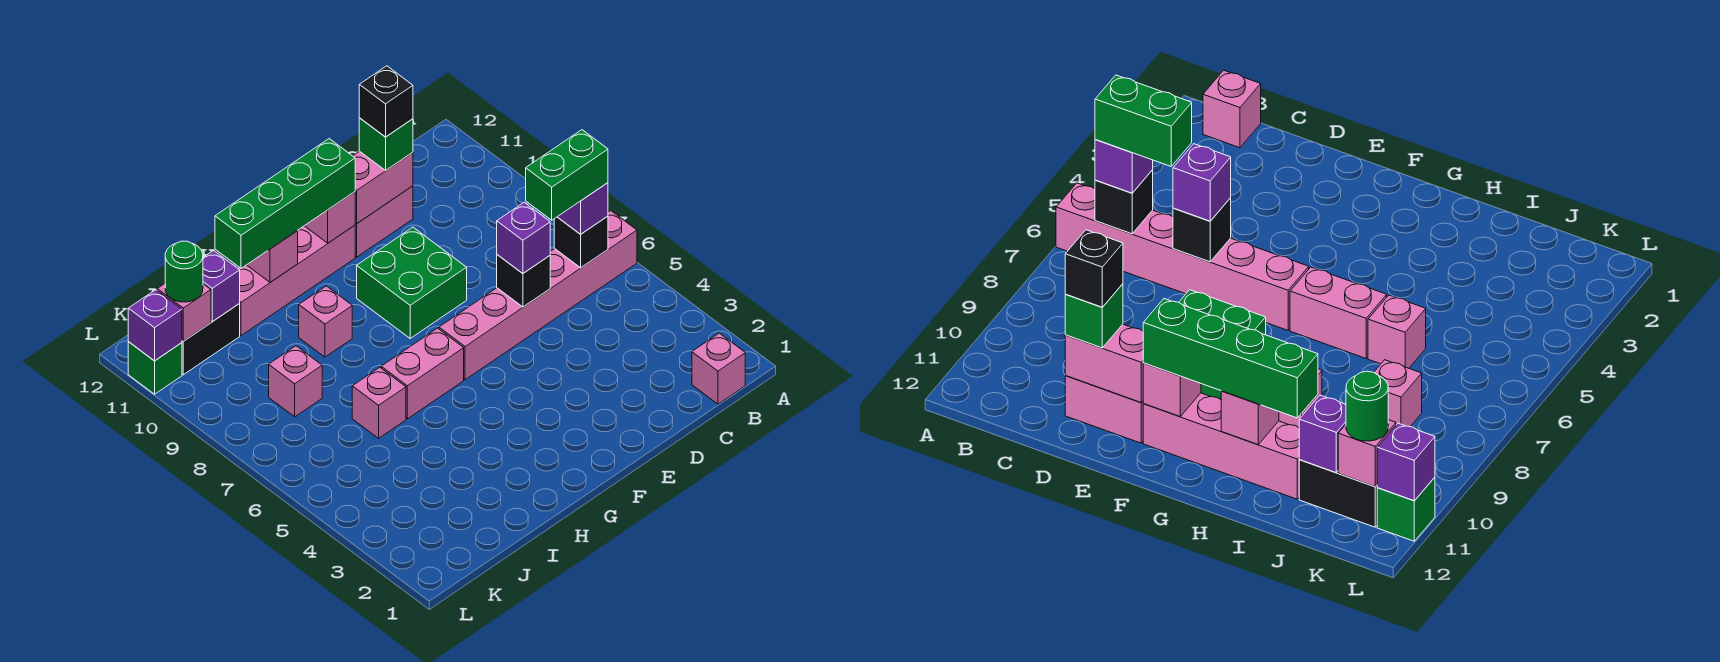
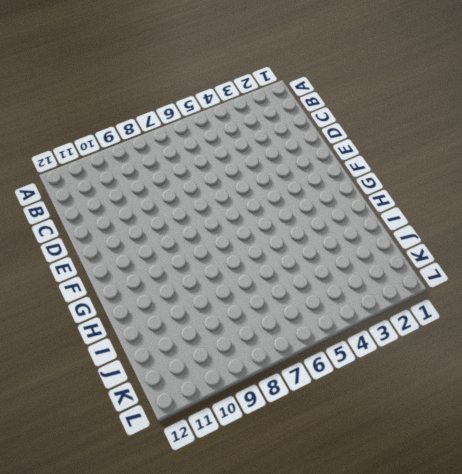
none -> pink 1x6 brick [439,211,637,380]
none -> pink 1x1 brick [692,333,745,404]
none -> pink 1x2 brick [355,186,413,257]

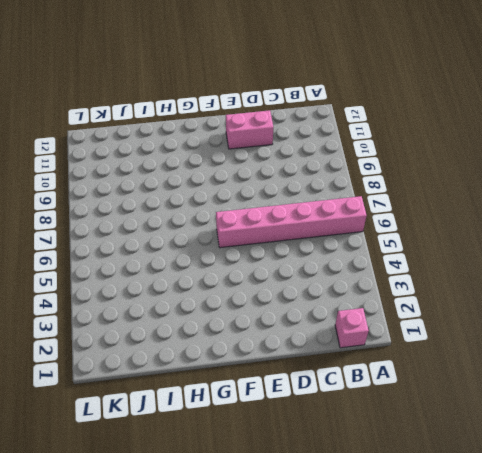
none -> green 2x2 brick [357,227,467,338]
none -> pink 1x4 brick [238,225,355,335]
none -> pink 1x2 brick [381,328,464,419]

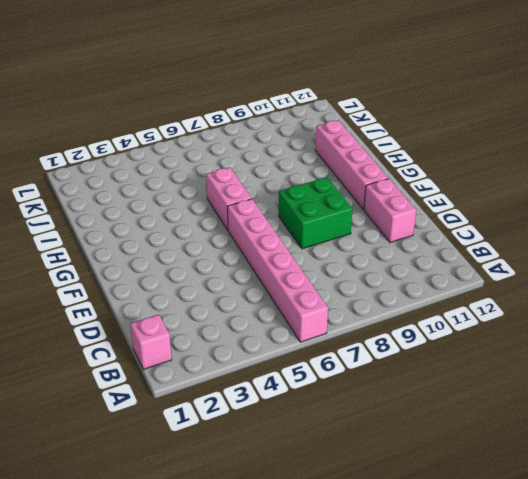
none -> pink 1x1 brick [299,286,352,357]
none -> pink 1x1 brick [352,367,406,438]
none -> pink 1x1 brick [269,346,322,417]

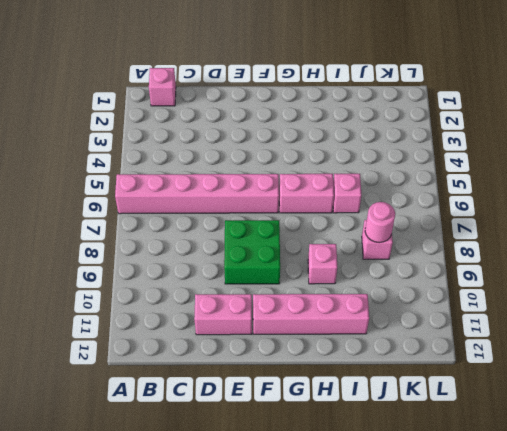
pink 1x1 round brick [365,202,395,243] -> none
none -> black 1x2 brick [182,304,240,375]
none -> green 1x1 brick [128,342,182,394]
none -> black 1x1 brick [554,216,608,268]

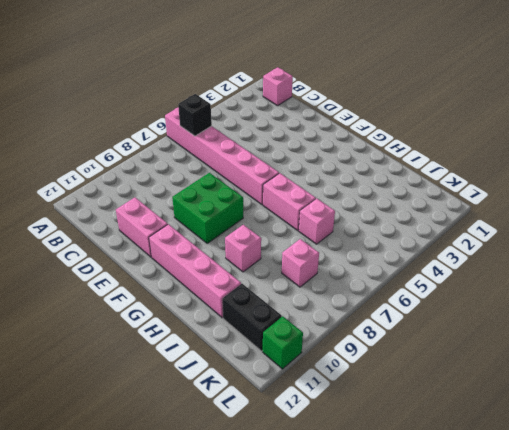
none -> black 1x1 brick [497,255,550,307]
none -> pink 1x2 brick [353,151,413,224]
none -> pink 1x1 brick [305,192,355,243]

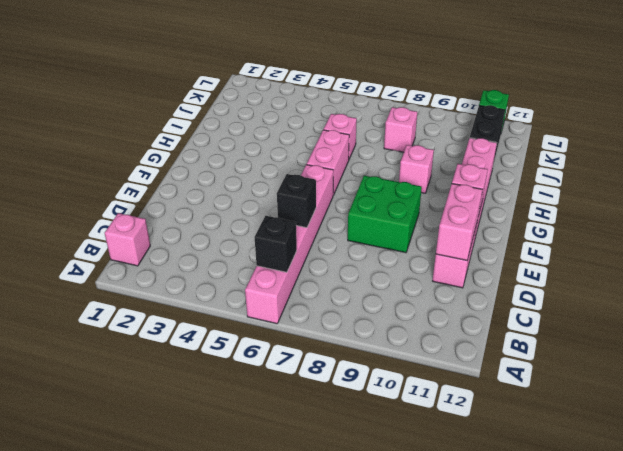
none -> pink 1x1 brick [247,231,298,282]
none -> purple 1x1 brick [203,250,240,322]
none -> pink 1x1 brick [157,284,211,341]

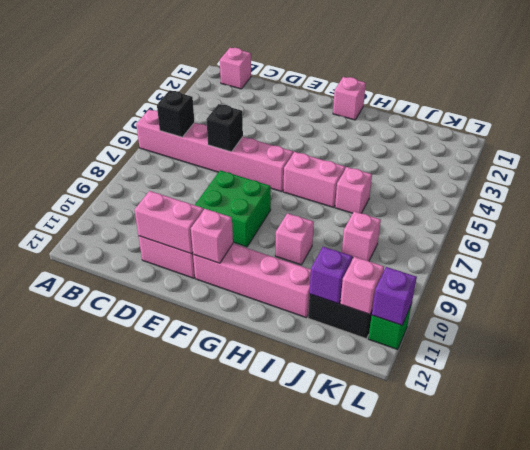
pink 1x1 brick [333,77,366,120] -> pink 1x1 brick moved to [247,231,298,282]
none -> purple 1x1 brick [558,183,608,234]
none -> purple 1x1 brick [497,202,550,273]
none -> green 1x1 brick [359,118,413,170]

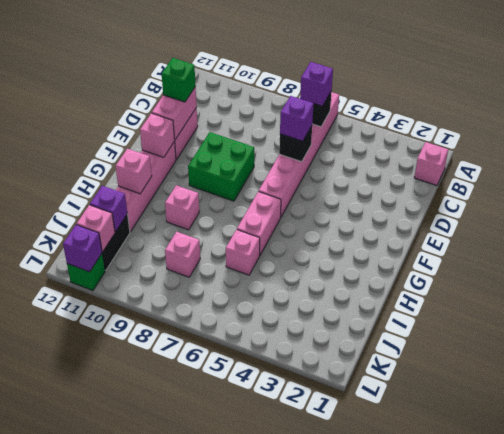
none -> green 1x4 brick [215,139,355,268]
none -> green 1x1 round brick [165,241,203,302]
none -> green 1x2 brick [526,130,608,220]

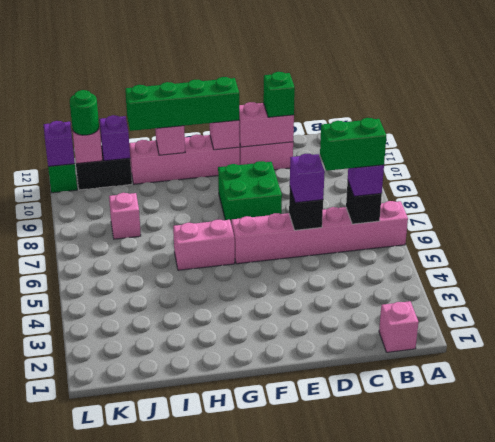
none -> pink 1x1 brick [299,286,352,357]
none -> pink 1x1 brick [352,367,406,438]
none -> black 1x1 brick [359,66,413,137]

